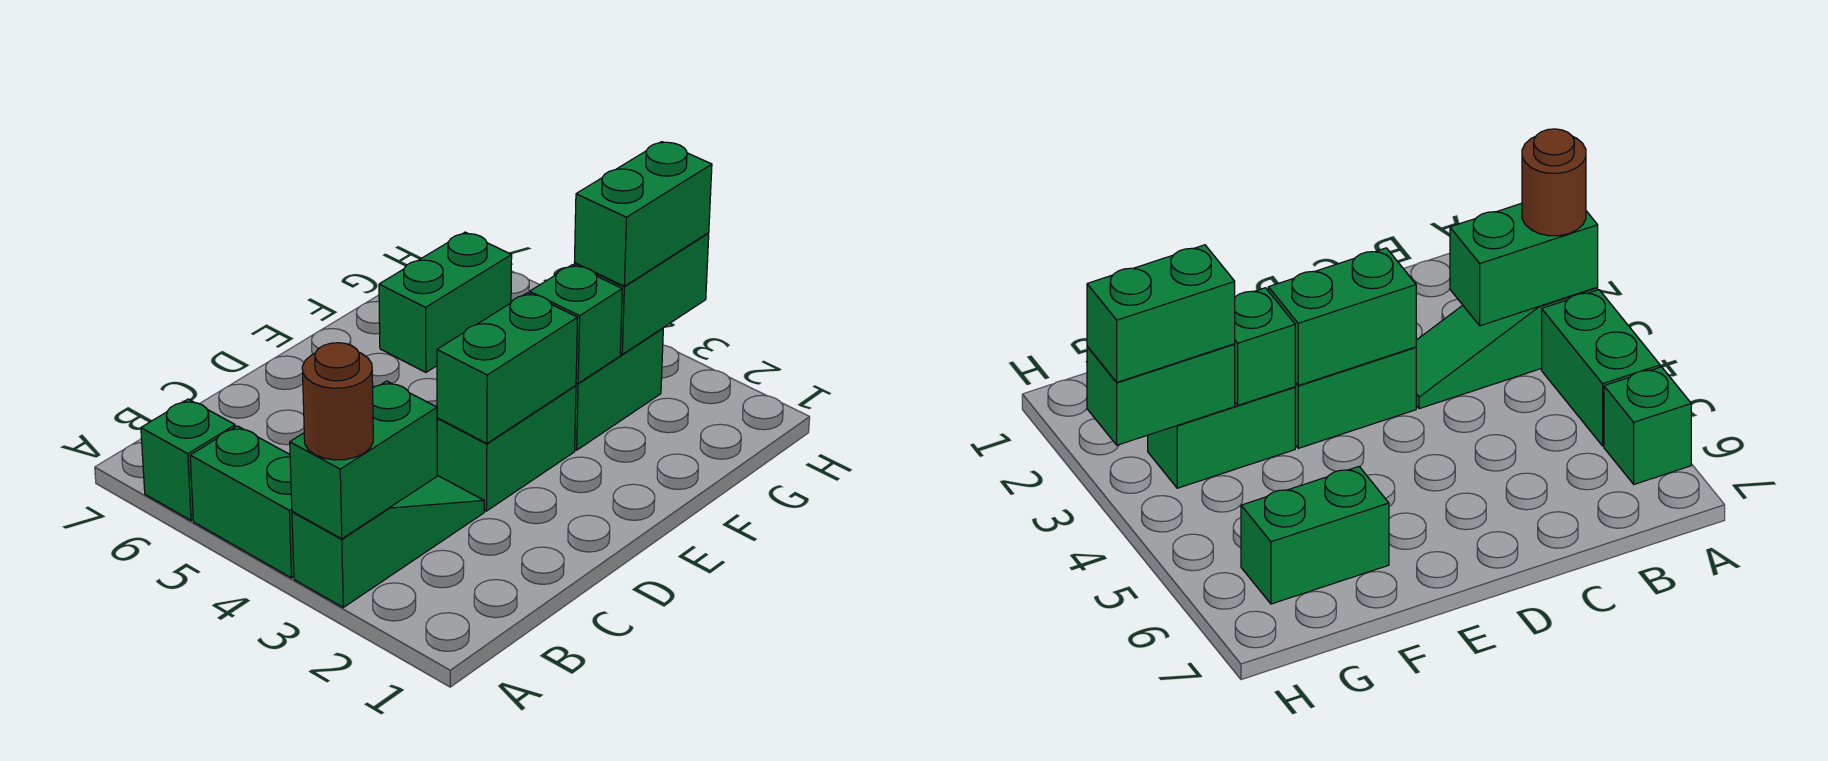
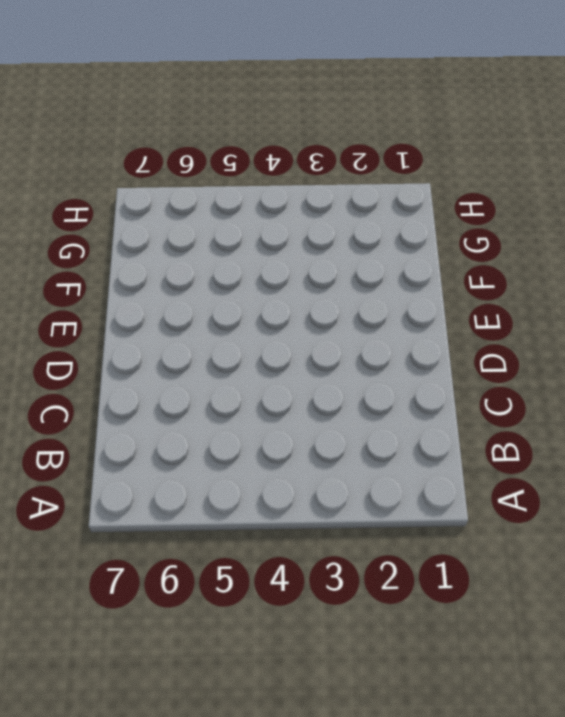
none -> green 1x3 slope [292,475,484,607]
none -> green 1x2 brick [190,426,294,578]
none -> green 1x1 brick [141,399,235,521]

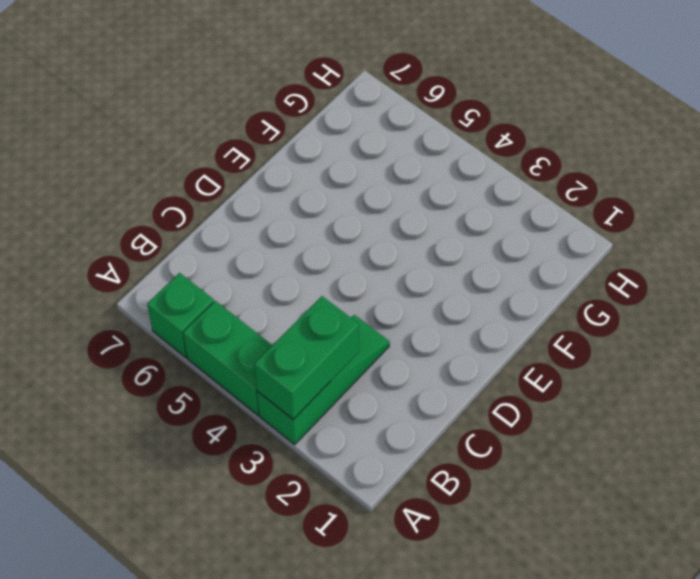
none -> green 1x2 brick [437,385,576,511]
none -> green 1x2 brick [575,328,663,450]
none -> green 1x2 brick [379,232,512,372]

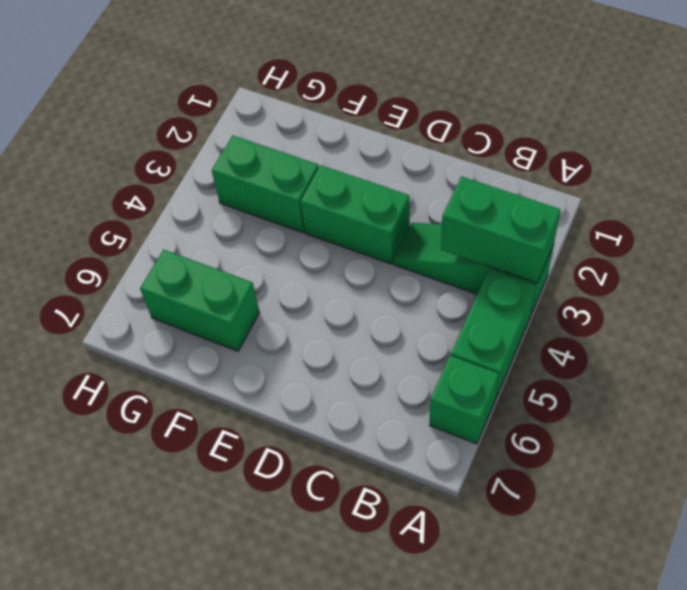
none -> green 1x2 brick [437,293,578,443]
none -> green 1x1 brick [530,265,622,383]
none -> green 1x2 brick [574,233,709,354]

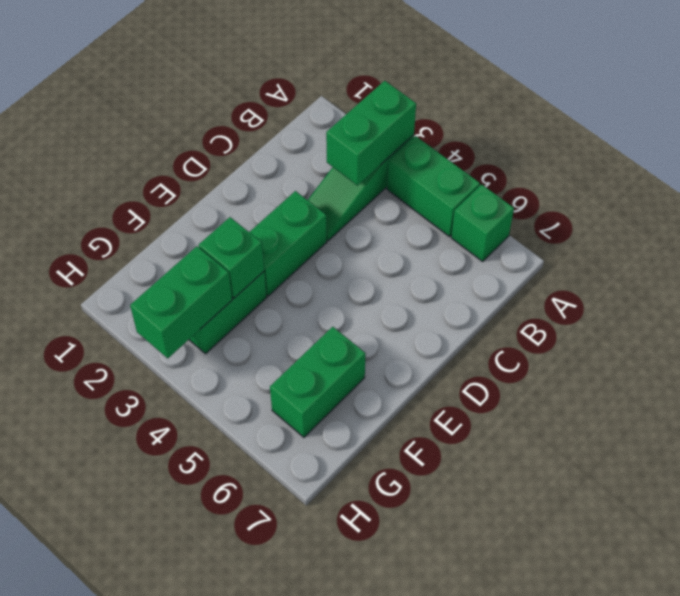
none -> green 1x2 brick [437,293,578,443]
none -> brown 1x1 round brick [302,343,373,460]
none -> green 1x2 brick [575,142,712,286]

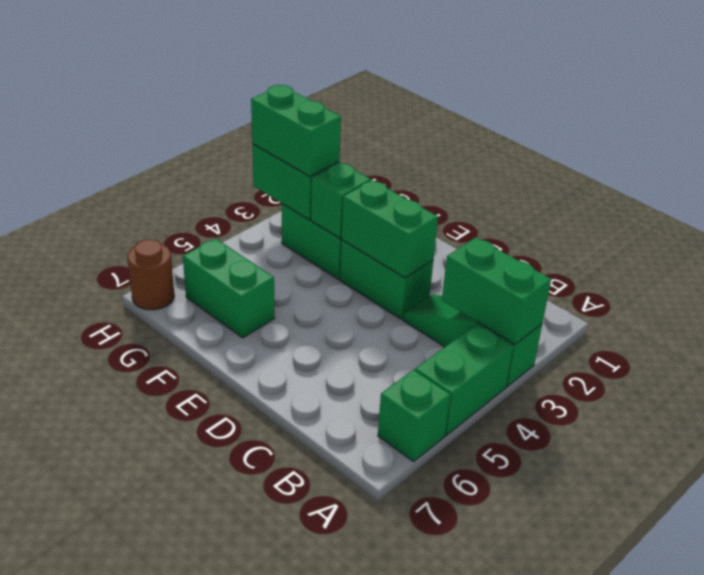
brown 1x1 round brick [127,239,174,310] -> brown 1x1 round brick moved to [302,343,373,460]

